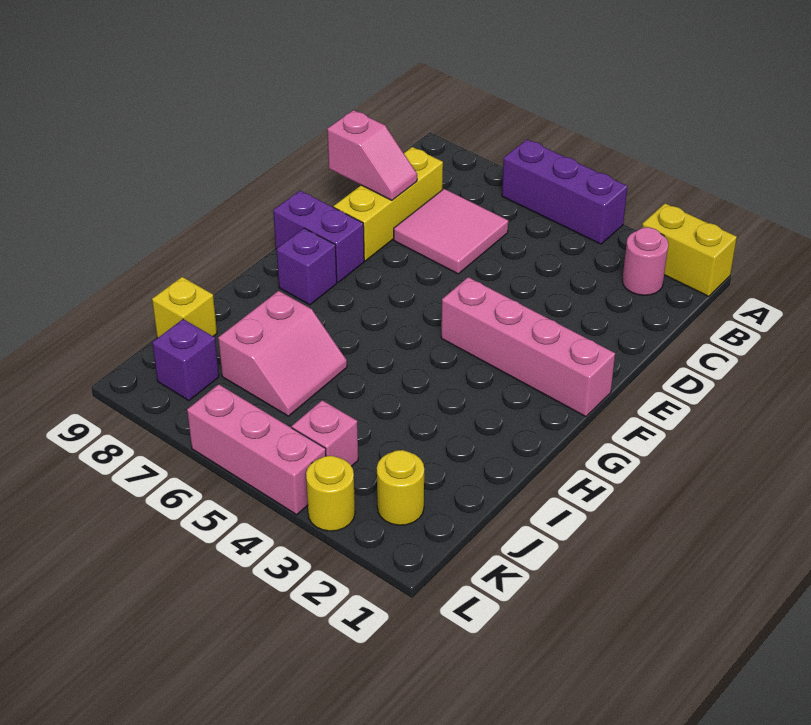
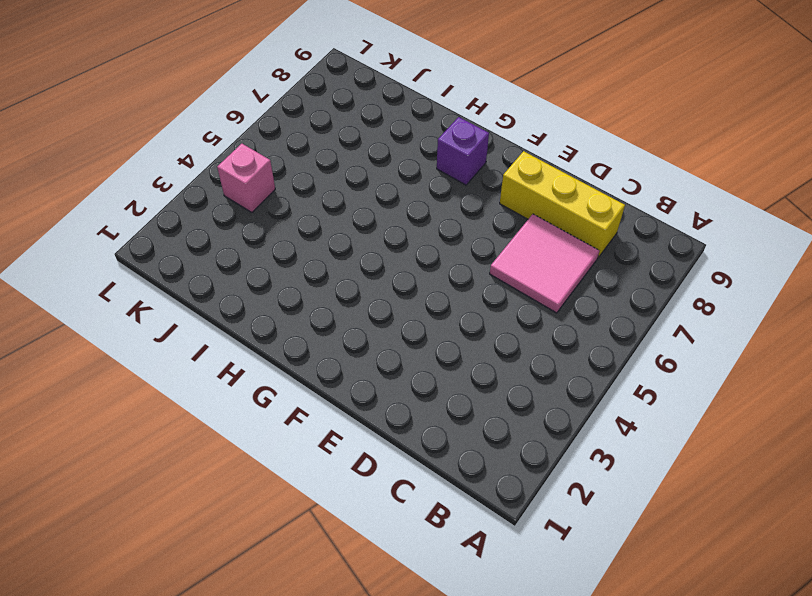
none -> yellow 1x2 brick [642,203,737,296]
none -> purple 1x3 brick [502,139,628,244]
none -> pink 1x1 round brick [622,227,668,295]

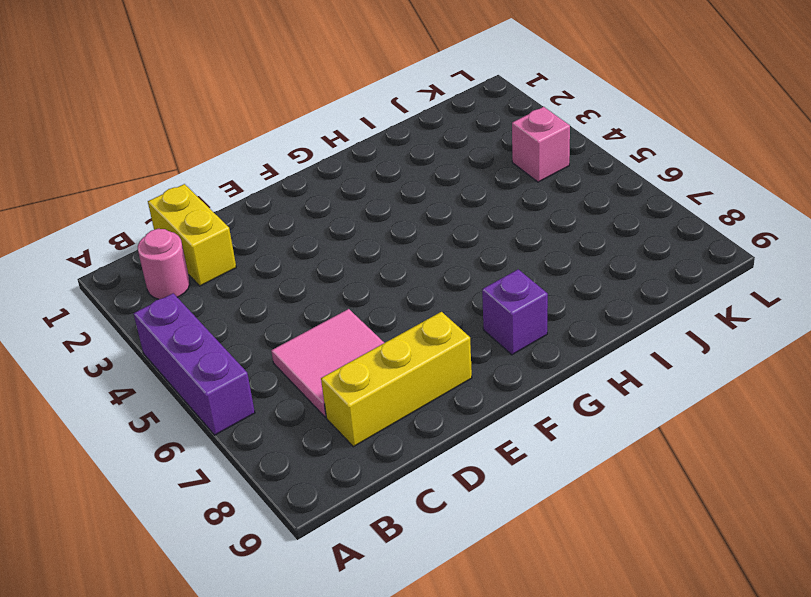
yellow 1x2 brick [148,184,236,286] -> yellow 1x2 brick moved to [642,203,737,296]
none -> pink 1x4 brick [441,277,615,417]
none -> purple 1x2 brick [273,191,364,282]
none -> pink 2x2 slope [218,291,347,416]

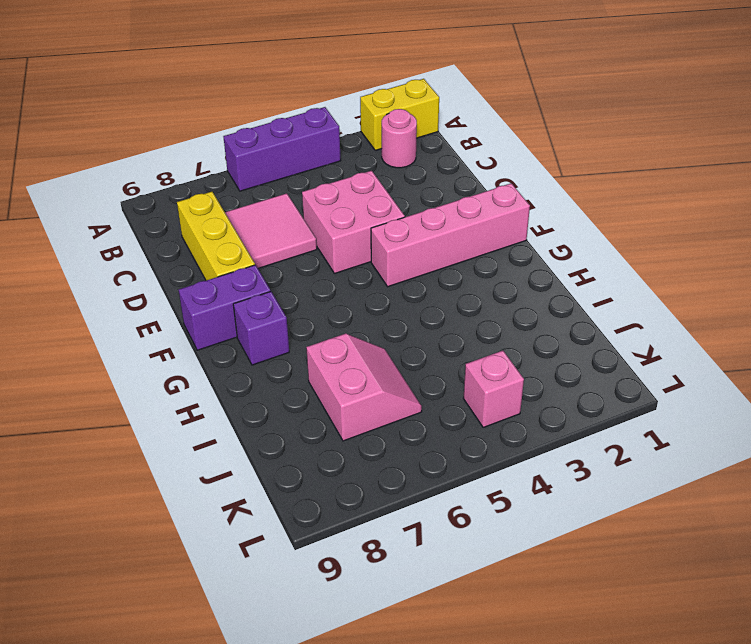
pink 2x2 brick [302,171,405,274] -> none
none -> yellow 1x1 brick [152,277,217,338]
none -> yellow 1x1 round brick [377,450,424,525]
none -> purple 1x1 brick [152,319,219,401]

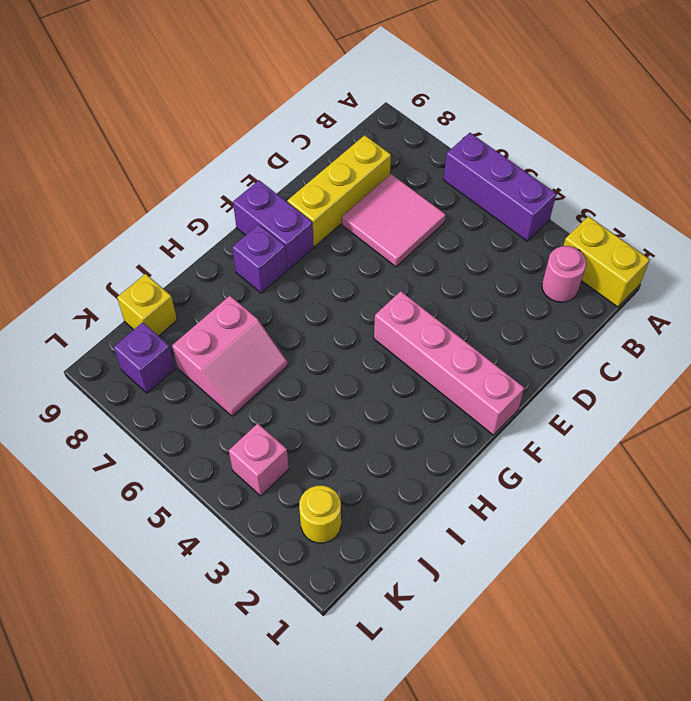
none -> yellow 1x1 round brick [306,456,355,531]
none -> pink 1x3 brick [187,384,326,515]
none -> pink 1x2 slope [327,110,417,200]

